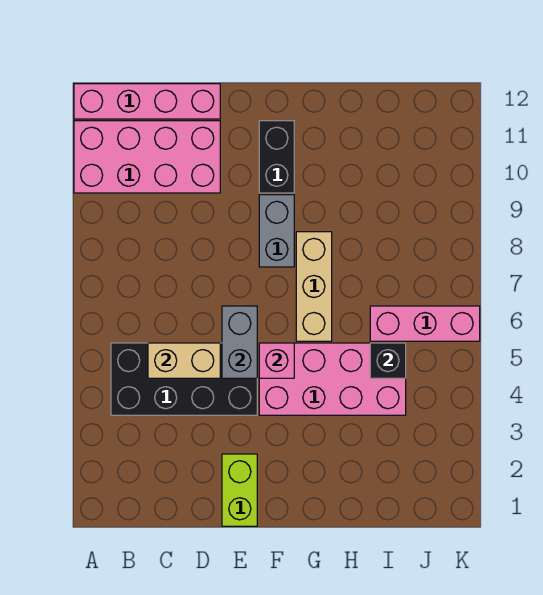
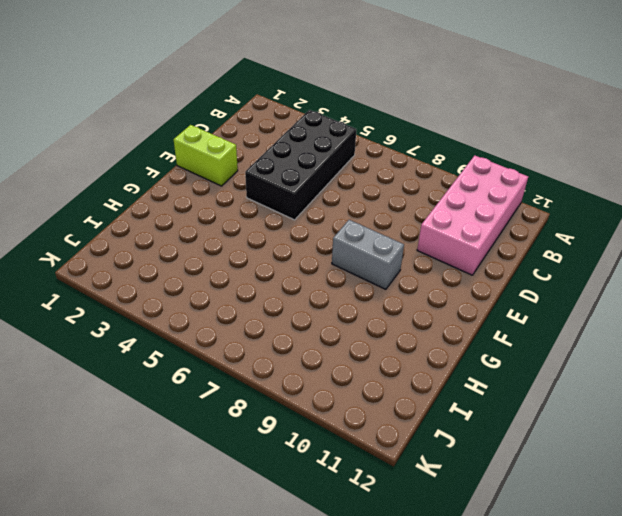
none -> pink 1x4 brick [74,84,220,119]
none -> pink 2x4 brick [259,343,406,415]
none -> black 1x2 brick [259,121,294,193]

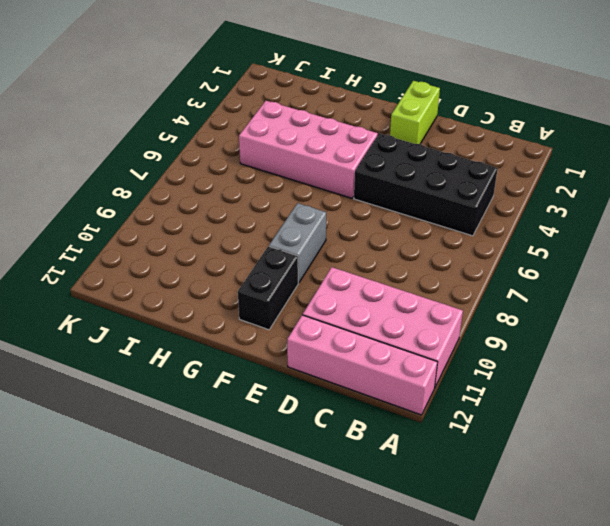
none -> tan 1x3 brick [296,232,332,341]
none -> pink 1x3 brick [370,306,480,341]
none -> tan 1x2 brick [148,343,220,378]

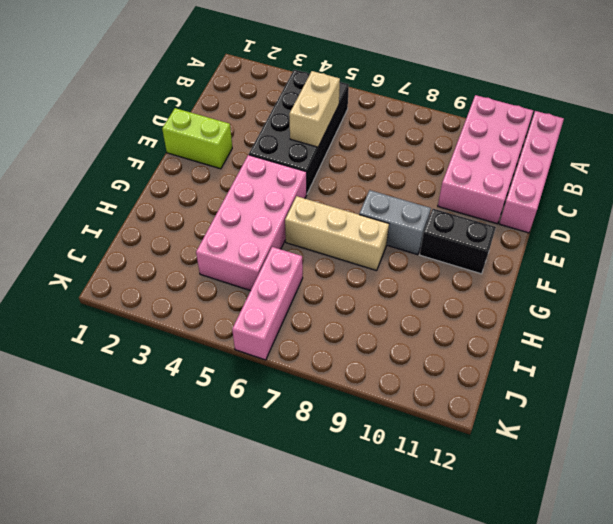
none -> grey 1x2 brick [222,306,257,378]
none -> pink 1x1 brick [259,343,294,378]
none -> black 1x1 brick [370,343,406,378]

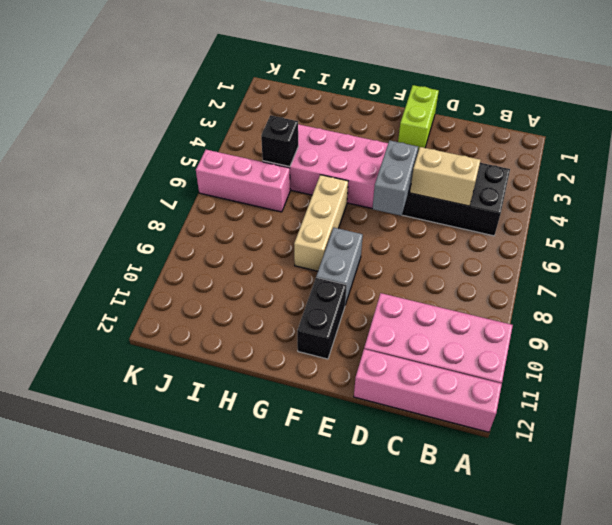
none -> pink 1x1 brick [259,343,294,378]

